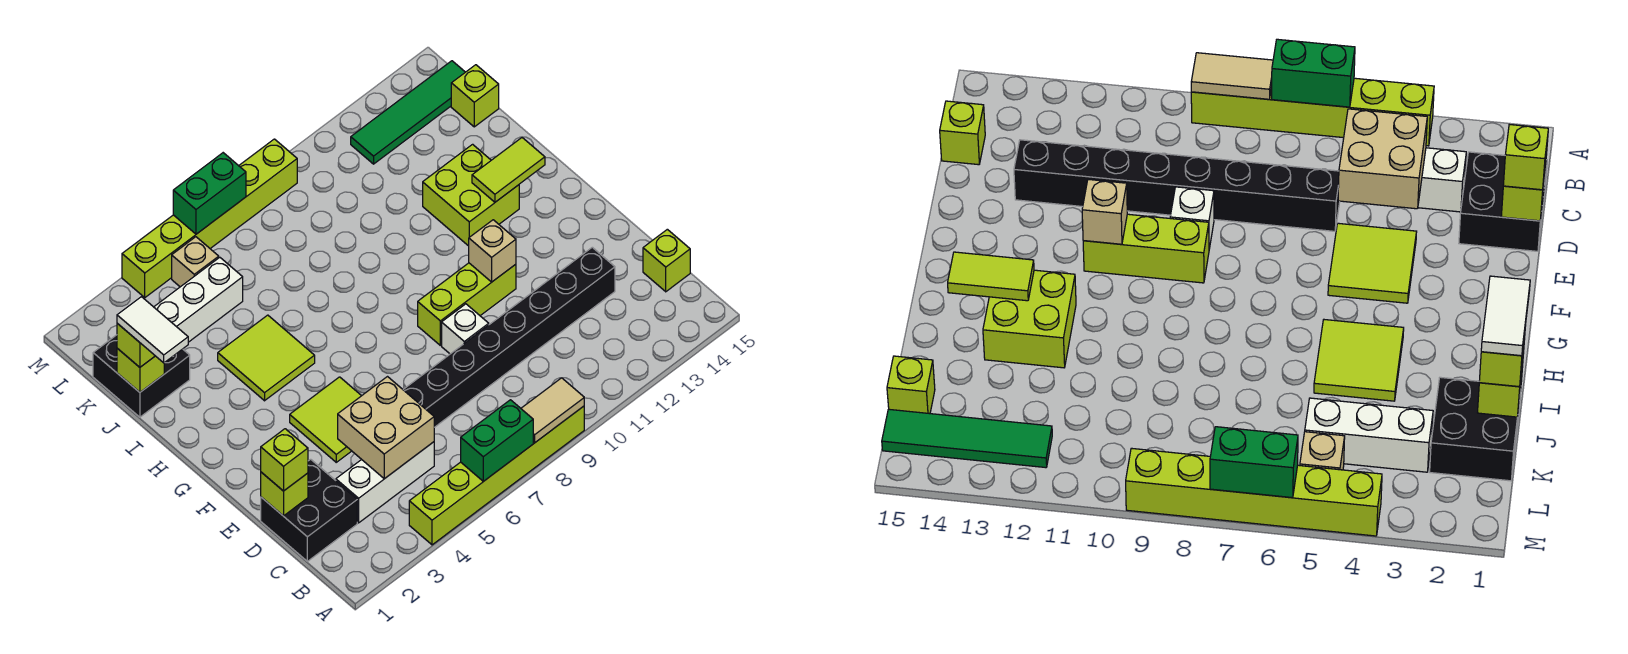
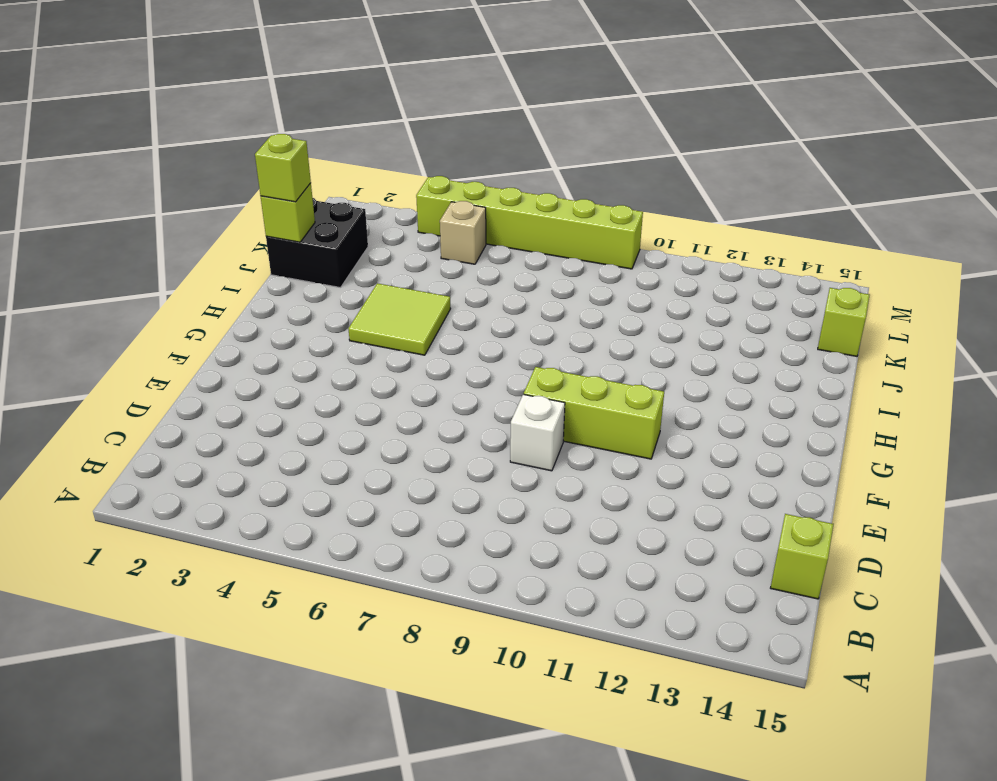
none -> lime 1x6 brick [409,406,584,545]
none -> black 2x2 brick [261,459,357,561]
none -> white 1x3 brick [336,442,434,523]

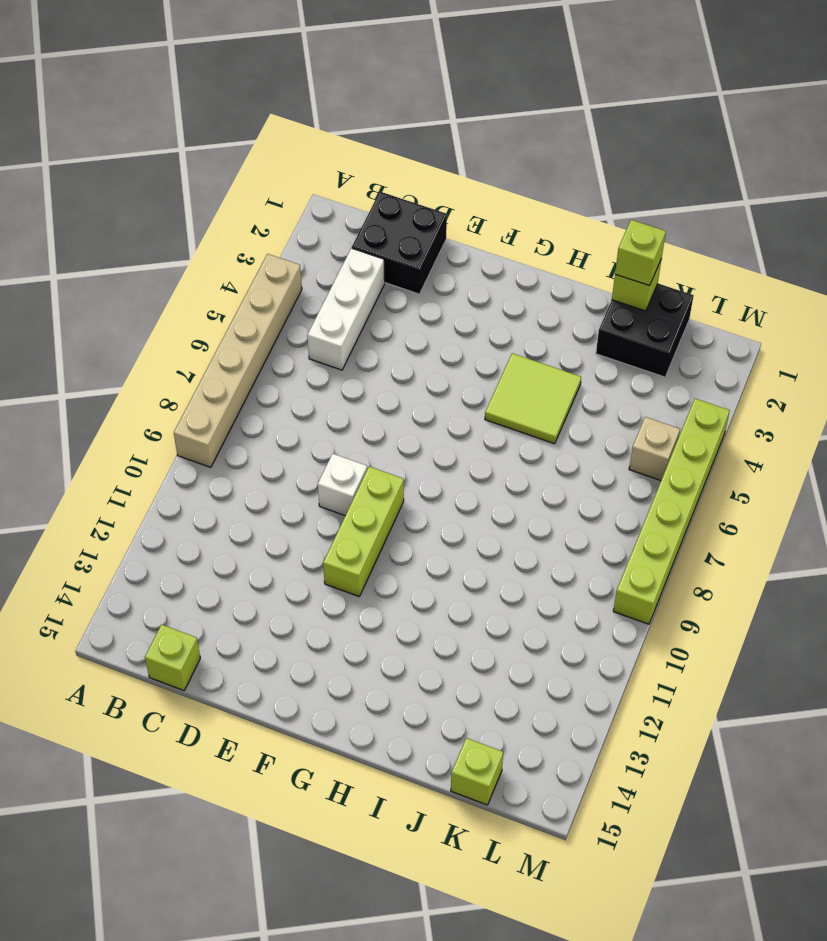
tan 1x6 brick [174,254,302,467] -> lime 1x6 brick [409,406,584,545]
none -> black 1x8 brick [403,247,615,427]
none -> lime 2x2 tile [290,377,361,462]
none -> lime 2x2 brick [423,144,519,246]

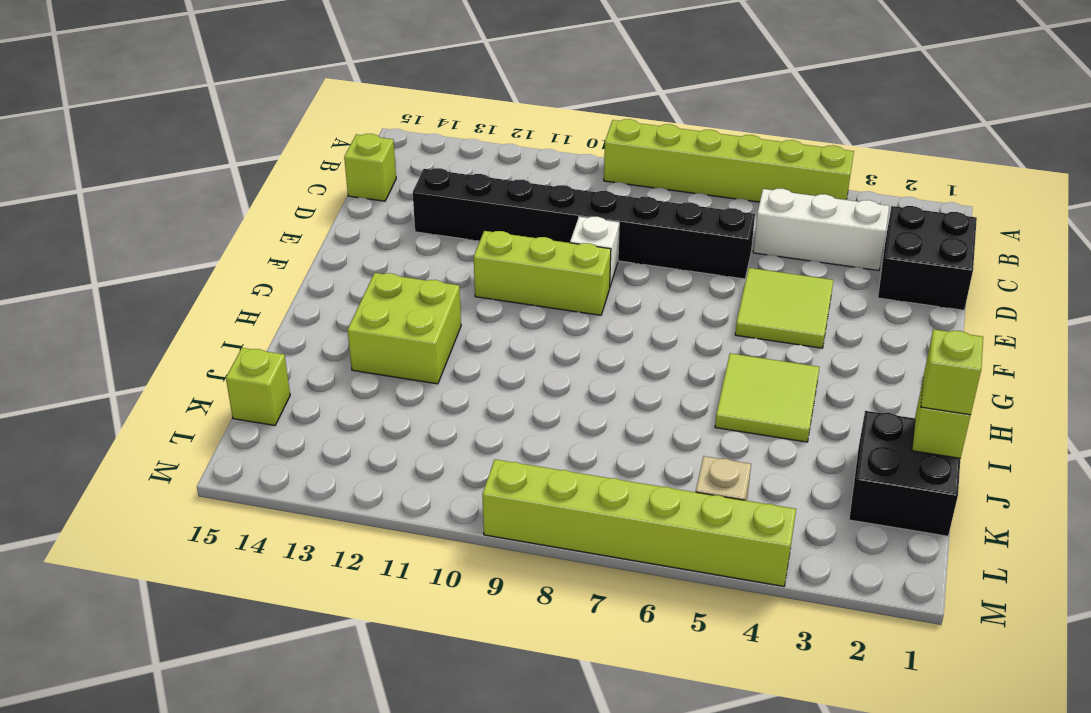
none -> white 1x3 brick [154,257,243,342]
none -> green 1x4 tile [351,61,465,164]
none -> green 1x2 brick [461,400,533,481]

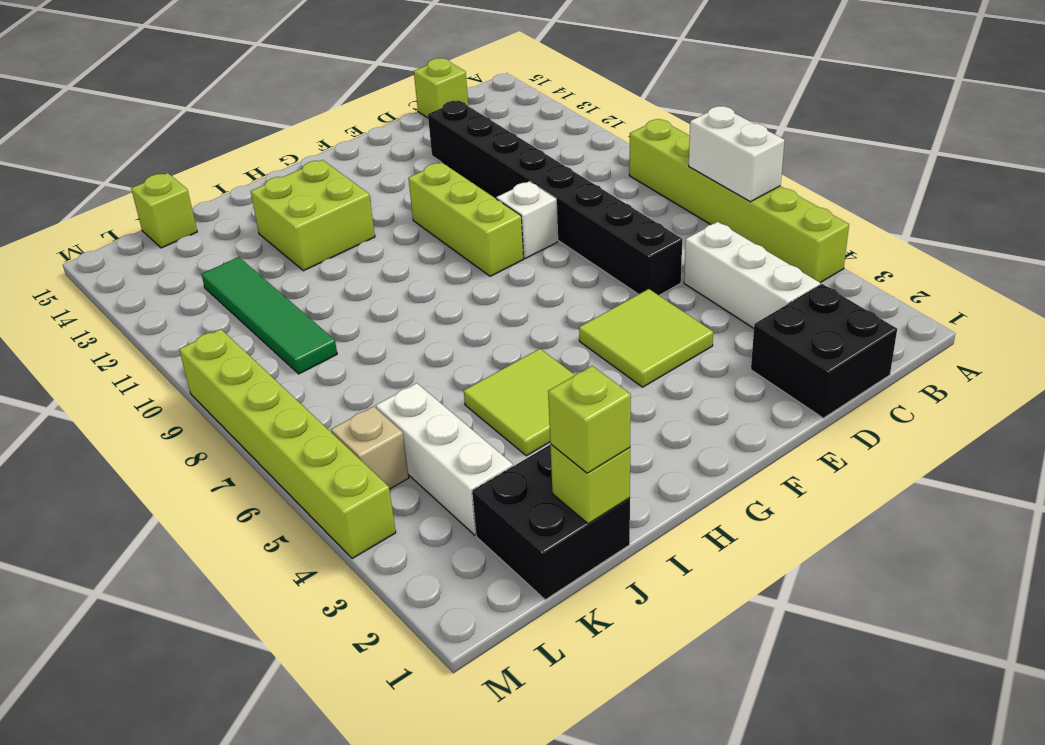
white 1x2 brick [689,106,785,202] -> green 1x2 brick [461,400,533,481]
green 1x4 tile [201,257,337,374] -> green 1x4 tile moved to [351,61,465,164]
none -> tan 1x2 tile [521,378,584,443]
none -> tan 2x2 brick [338,377,434,479]
none -> lime 1x1 brick [261,472,308,516]

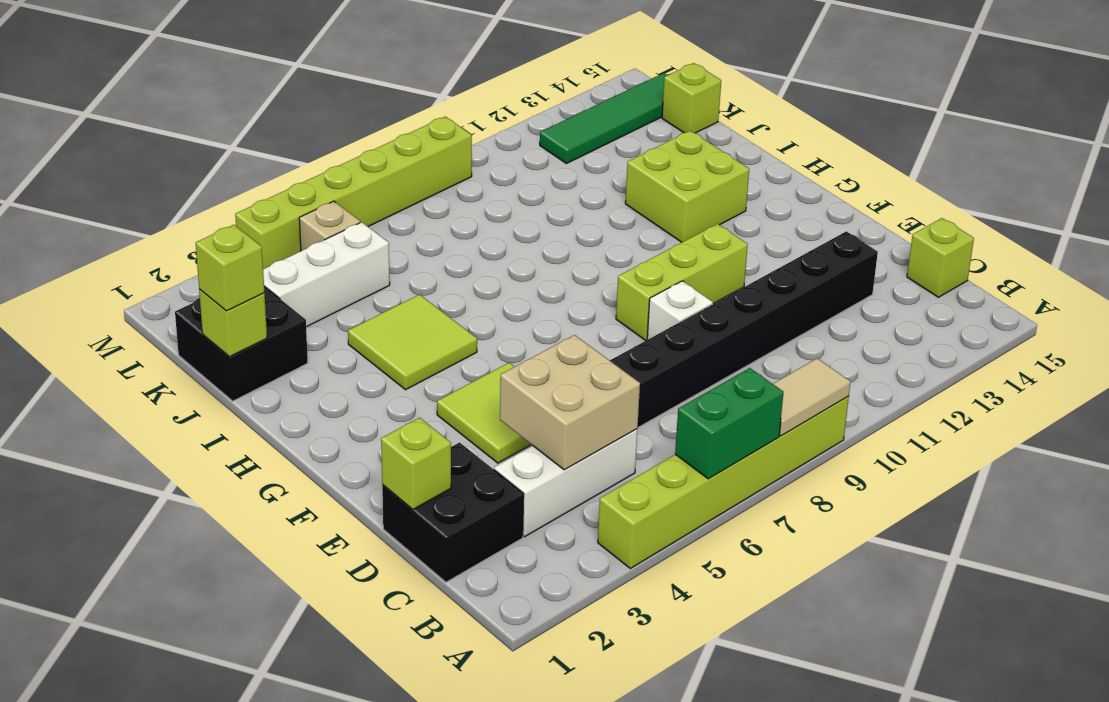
none -> tan 1x1 brick [469,220,516,282]
none -> lime 1x2 tile [472,138,545,202]
none -> green 1x2 brick [173,153,246,234]

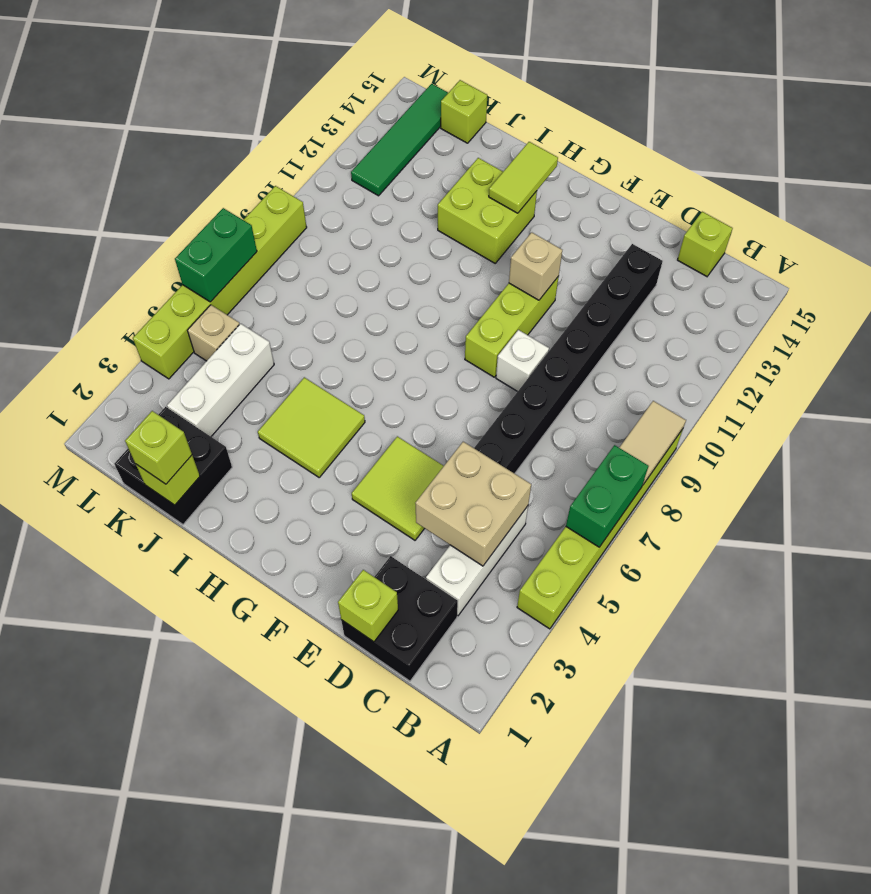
none -> lime 1x1 brick [261,429,308,491]
none -> white 1x2 tile [117,297,188,363]

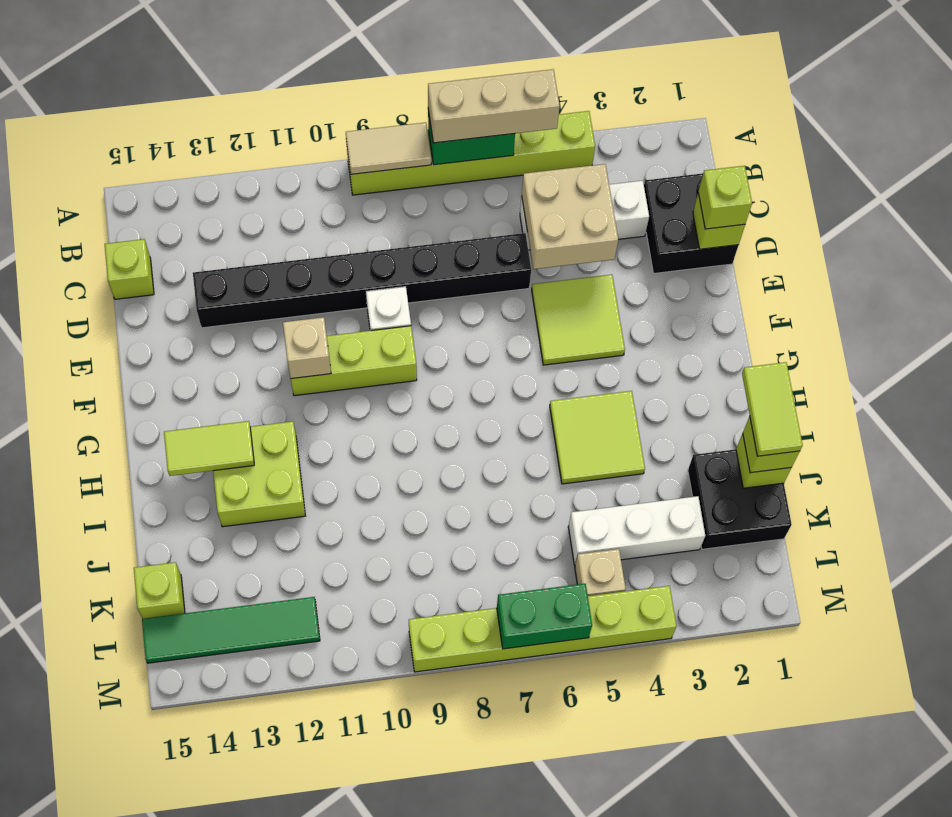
tan 1x3 brick [428,69,560,143] -> none
lime 1x2 tile [742,362,803,456] -> white 1x2 tile [117,297,188,363]

